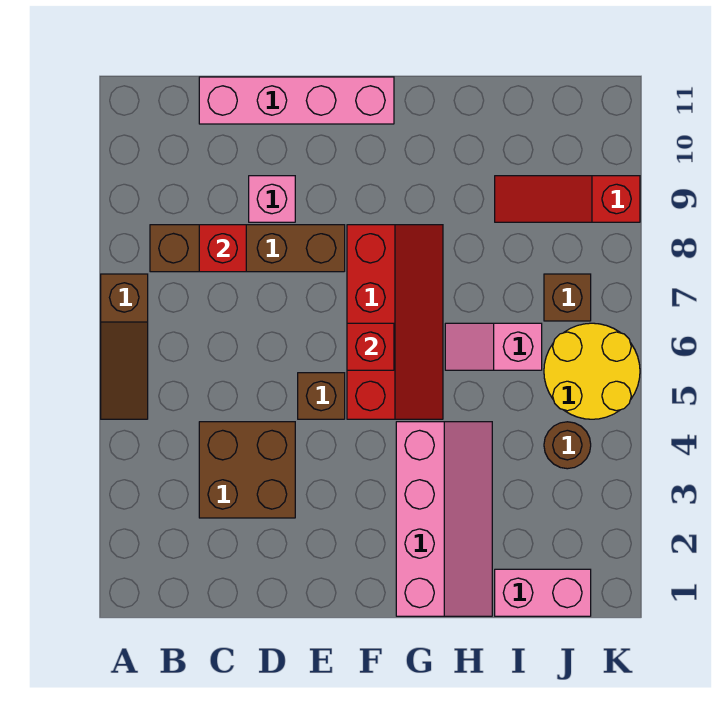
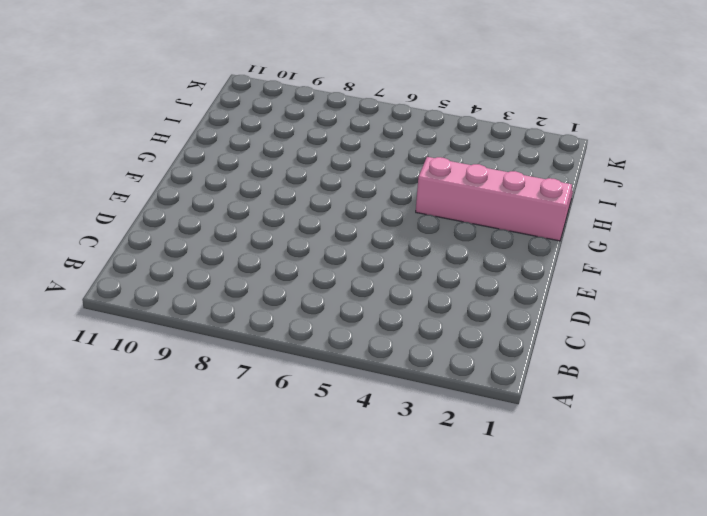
none -> brown 1x3 slope [101,274,148,419]
none -> brown 1x4 brick [150,225,345,272]
none -> brown 2x2 brick [199,422,295,518]

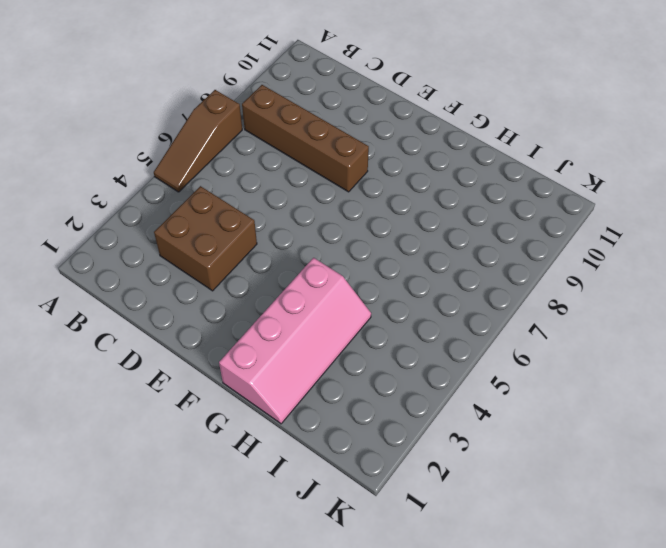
none -> pink 1x4 brick [199,77,394,124]
none -> pink 1x1 brick [249,176,295,222]
none -> brown 1x1 brick [298,373,345,419]

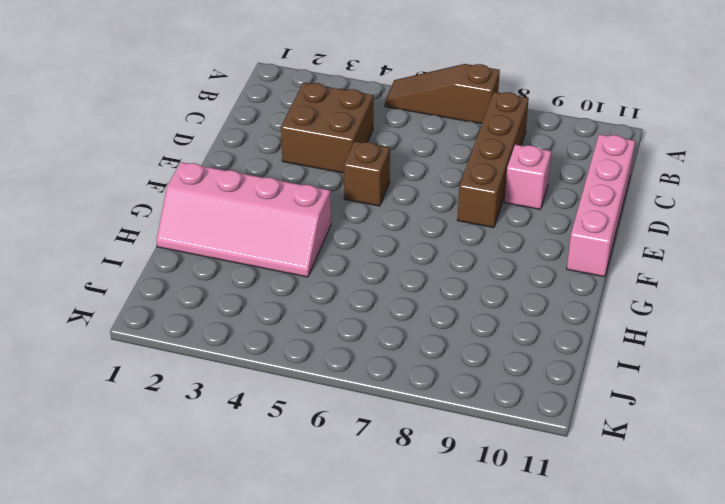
none -> red 2x4 slope [347,225,443,419]
none -> pink 1x2 slope [445,323,542,370]
none -> pink 1x2 brick [495,569,591,616]

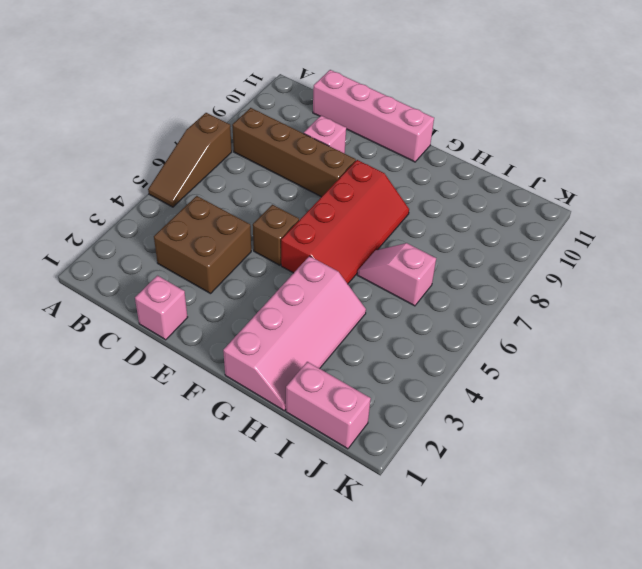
pink 1x1 brick [135,276,188,340] -> none
none -> red 1x3 slope [495,176,640,222]
none -> brown 1x1 round brick [544,422,591,469]
none -> yellow 2x2 round brick [544,323,640,419]

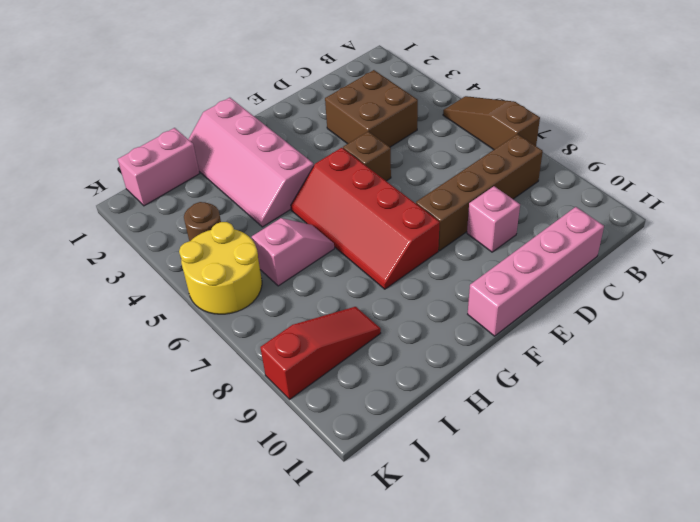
none -> brown 1x1 brick [544,274,591,321]
none -> red 1x1 brick [199,225,246,272]
none -> red 1x1 brick [347,323,394,370]

